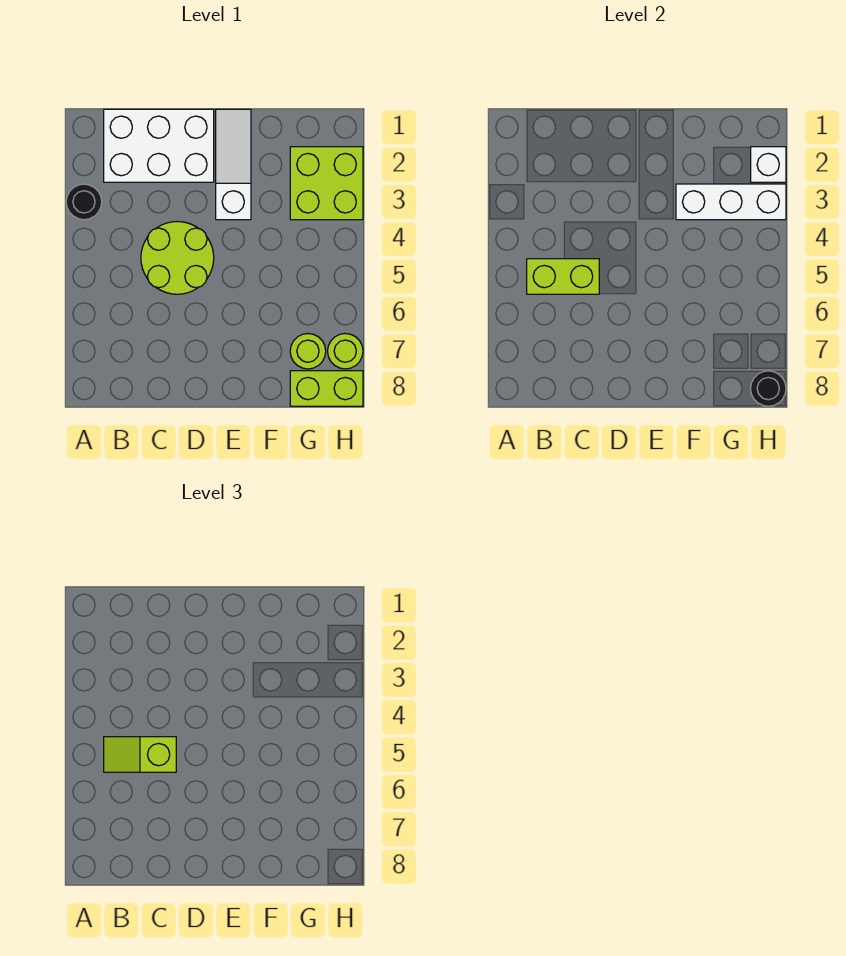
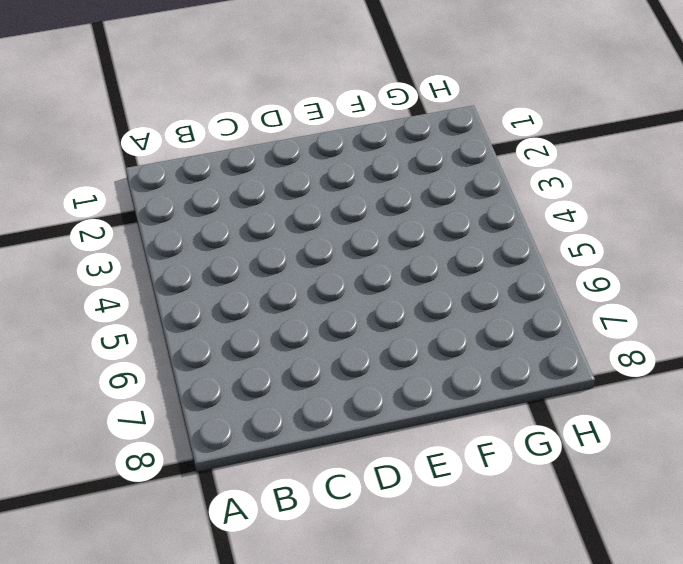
none -> black 1x1 round brick [66,184,102,220]
none -> white 2x3 brick [104,109,214,182]
none -> lime 2x2 round brick [141,221,214,294]

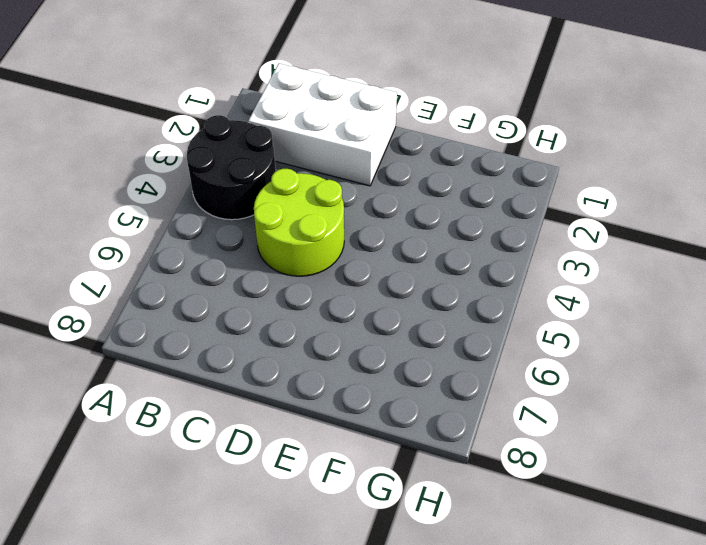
black 2x2 round brick [187,115,276,220] -> black 1x1 round brick [66,184,102,220]
none -> white 1x3 slope [216,109,251,220]
none -> lime 2x2 brick [290,147,363,220]
none -> lime 1x1 round brick [290,334,326,369]

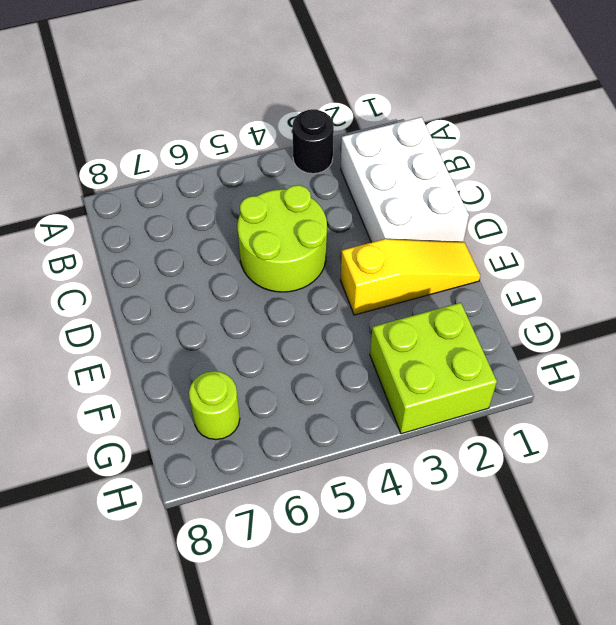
yellow 1x3 slope [340,239,480,315] -> white 1x3 slope [216,109,251,220]
none -> lime 1x2 brick [290,371,363,406]
none -> lime 1x1 round brick [328,334,363,369]
none -> lime 1x2 brick [527,259,599,294]

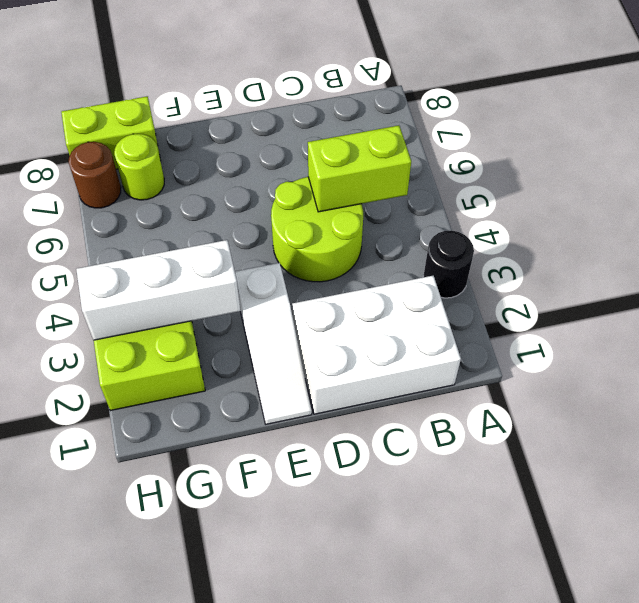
brown 1x1 round brick [69,142,121,208] -> lime 1x1 round brick [328,334,363,369]
none -> white 1x1 brick [751,147,786,182]
none -> black 1x1 round brick [751,371,786,406]
none -> lime 1x2 slope [104,737,176,772]

